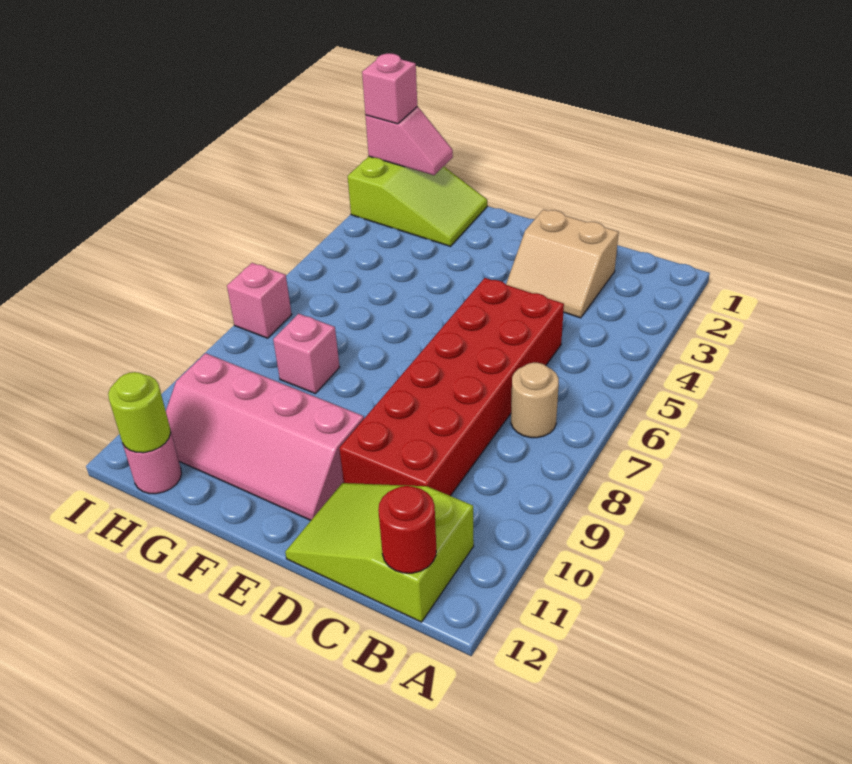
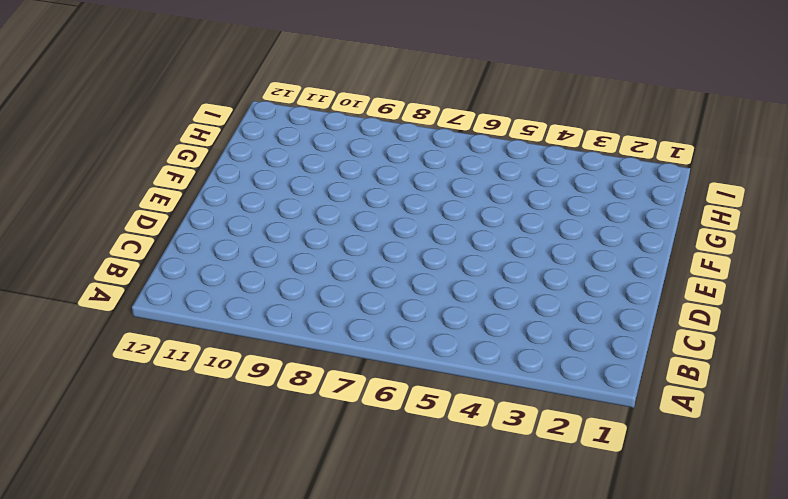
none -> tan 1x1 round brick [511,363,559,438]
none -> lime 2x3 slope [285,483,474,622]
none -> tan 2x2 slope [506,209,619,318]

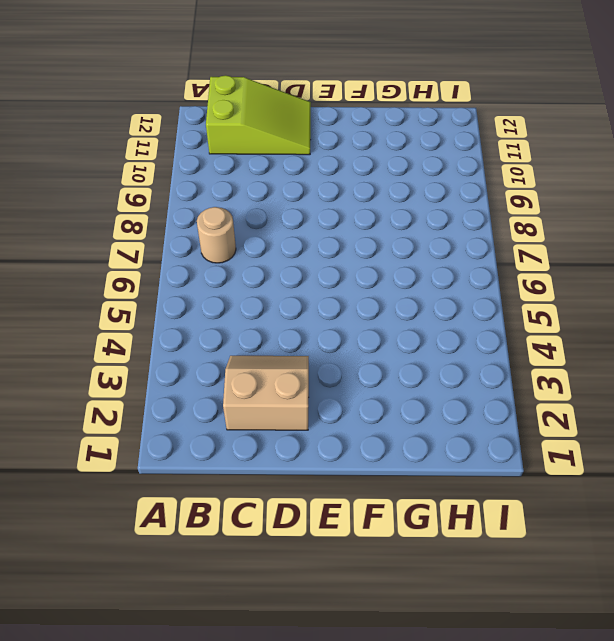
none -> red 2x6 brick [339,278,564,496]
none -> pink 2x4 slope [166,353,364,520]
none -> lime 2x3 slope [348,157,487,246]

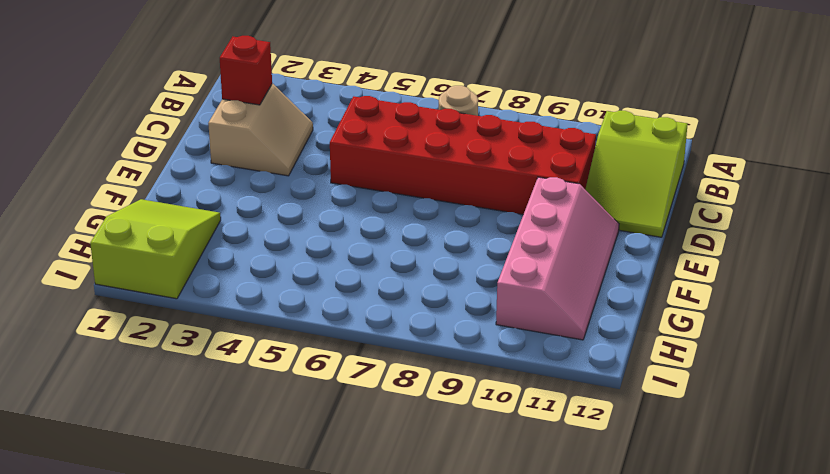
red 1x1 brick [220,36,272,105] -> none
none -> pink 1x1 brick [273,314,340,393]
none -> pink 1x1 round brick [123,430,182,494]
none -> pink 1x1 brick [227,263,292,338]

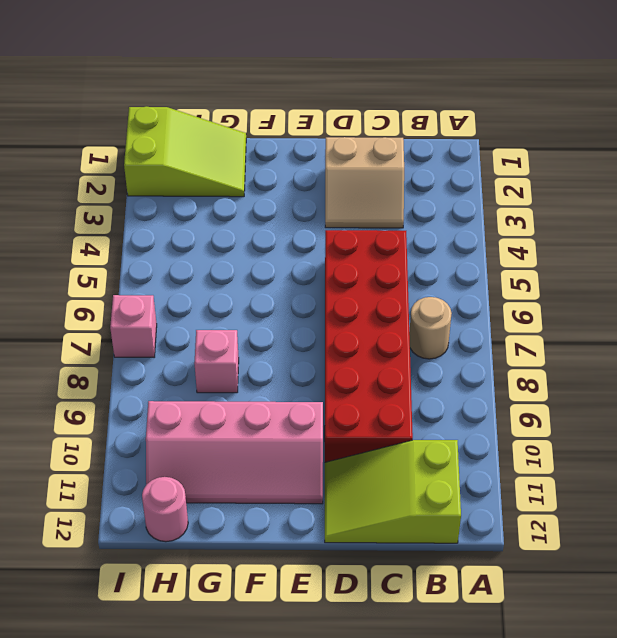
none -> red 1x1 round brick [378,486,436,573]
none -> pink 1x2 slope [365,107,453,175]
none -> lime 1x1 round brick [108,372,171,453]

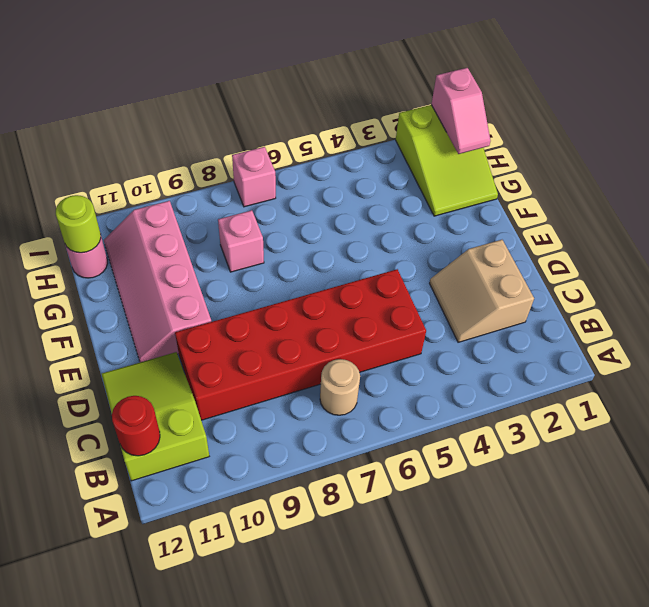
none -> pink 1x1 brick [362,53,417,124]

